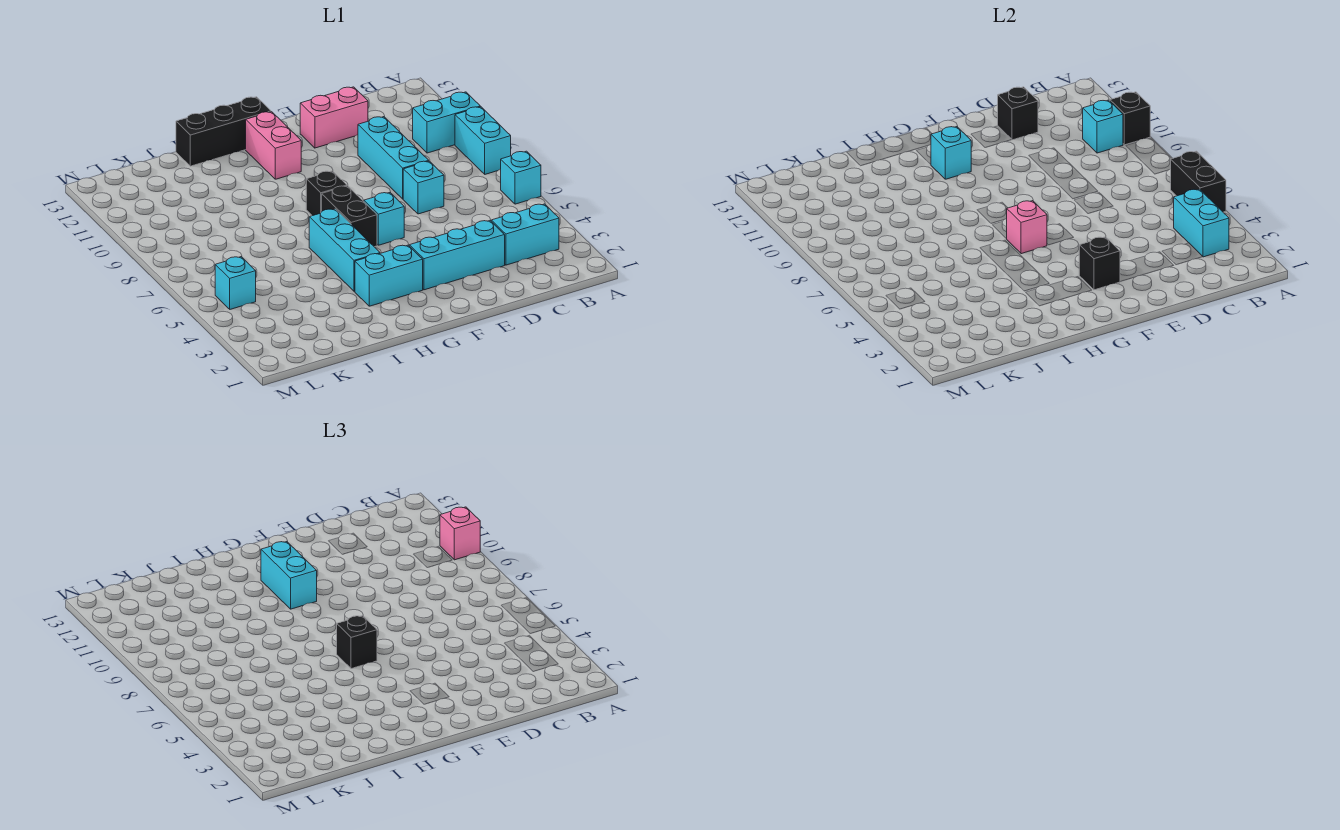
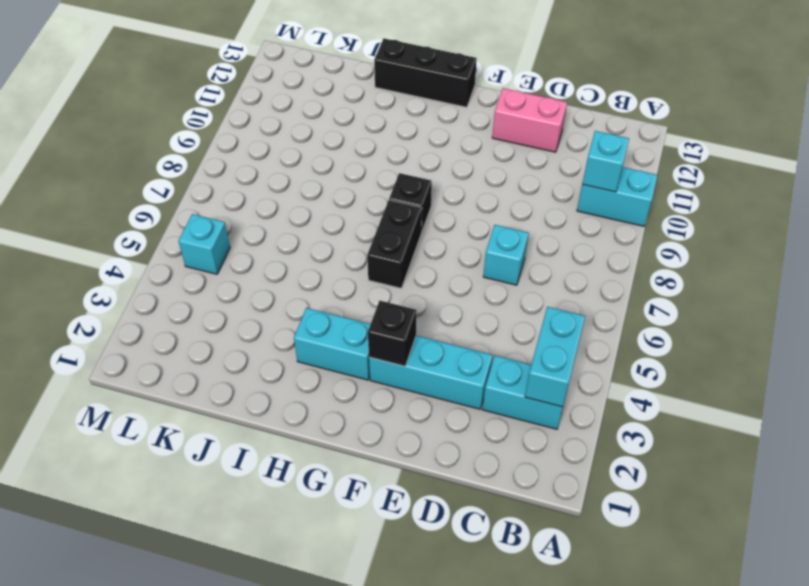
none -> cyan 1x1 brick [501,151,541,204]
none -> cyan 1x2 brick [455,107,511,174]
none -> cyan 1x3 brick [358,117,429,199]

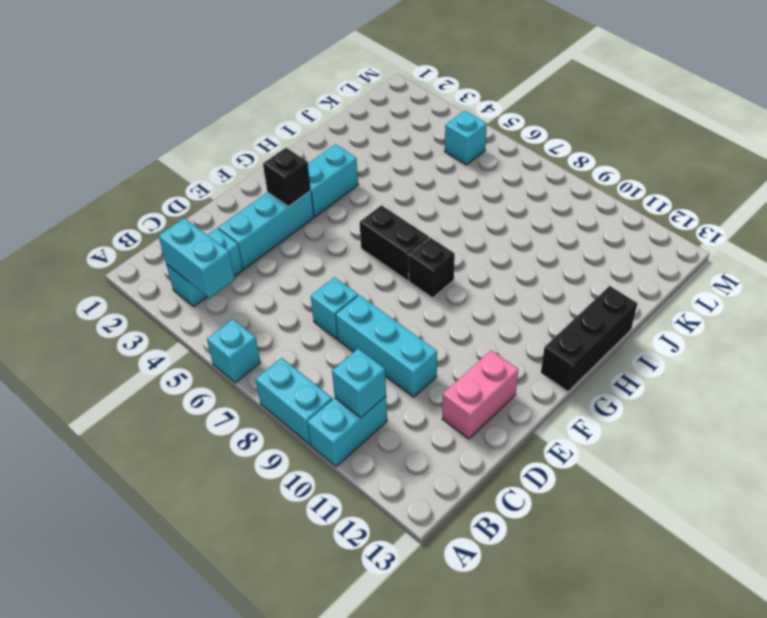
none -> cyan 1x1 brick [364,193,404,245]
none -> pink 1x2 brick [246,112,301,179]
none -> cyan 1x3 brick [309,209,380,292]

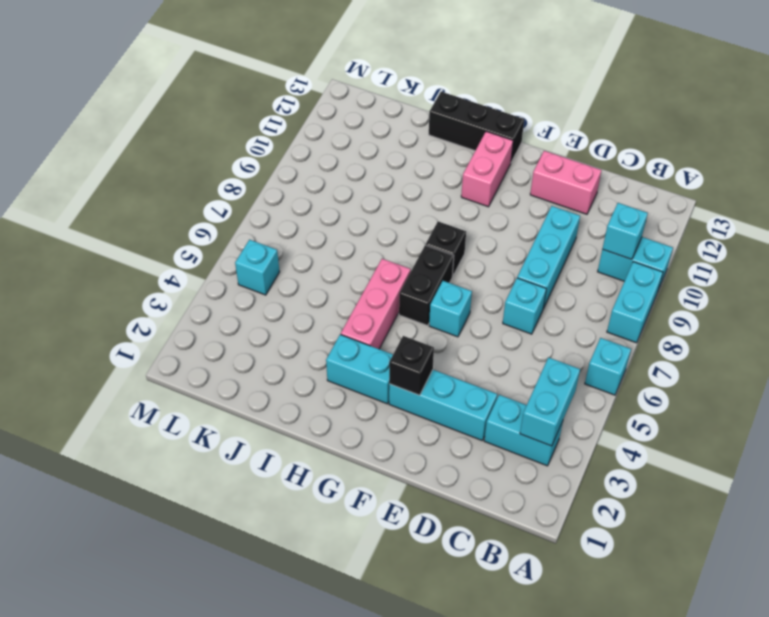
pink 1x3 brick [341,259,411,349] -> cyan 1x3 brick [309,209,380,292]
none -> black 1x2 brick [1171,151,1226,212]
none -> black 1x1 brick [1110,92,1150,145]
none -> black 1x1 brick [998,87,1038,140]

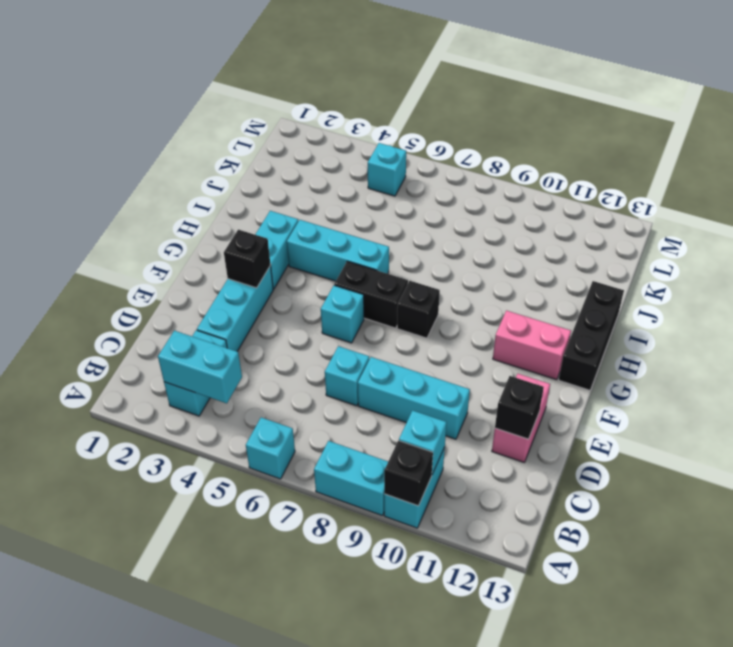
none -> black 1x2 brick [1171,151,1226,212]
none -> pink 1x1 brick [1007,201,1047,254]
none -> cyan 1x1 brick [931,127,971,179]

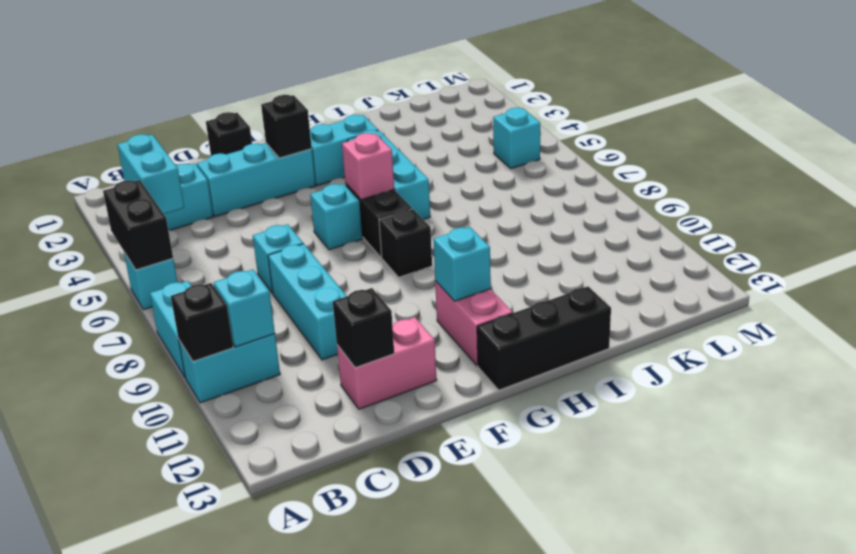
black 1x1 brick [206,112,252,156] -> black 1x1 brick moved to [337,616,377,669]
none -> pink 1x1 brick [440,507,480,560]
none -> cyan 1x2 brick [261,542,317,609]

